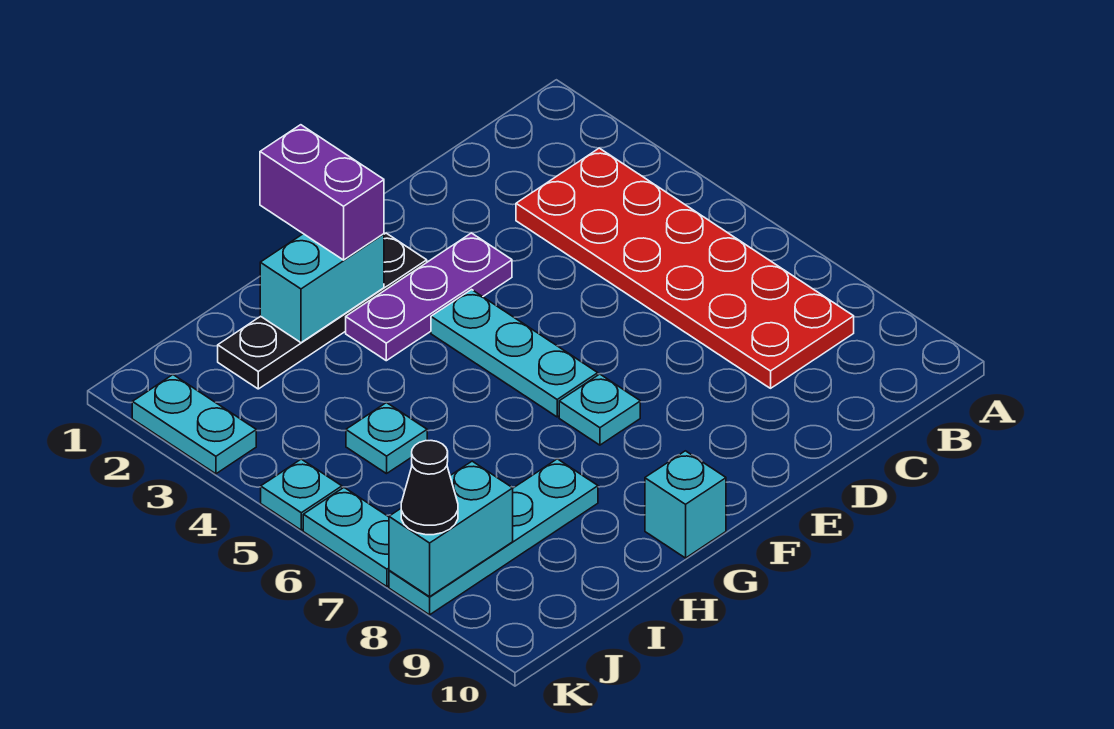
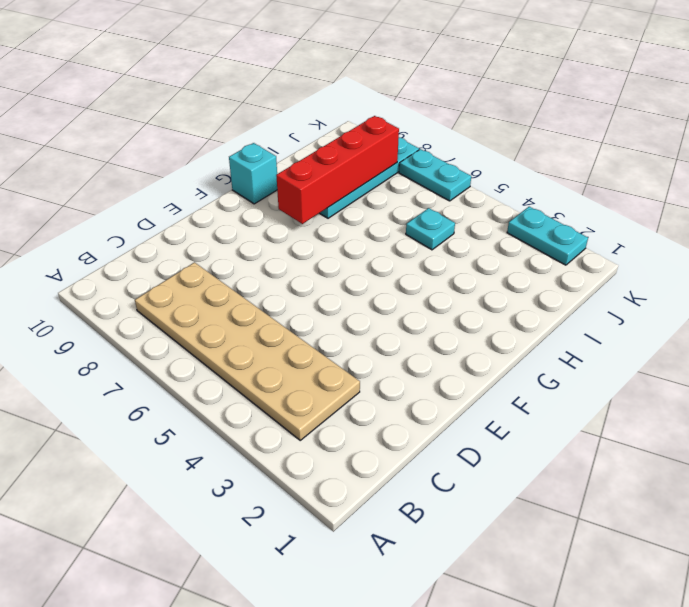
tan 2x6 plate [135,262,360,440] -> red 2x6 plate [516,148,854,388]
red 1x4 brick [276,116,399,224] -> cyan 1x2 brick [389,461,513,597]
none -> purple 1x3 plate [346,233,512,361]
none -> black 1x4 plate [218,233,427,389]
none -> cyan 1x3 plate [431,290,598,417]

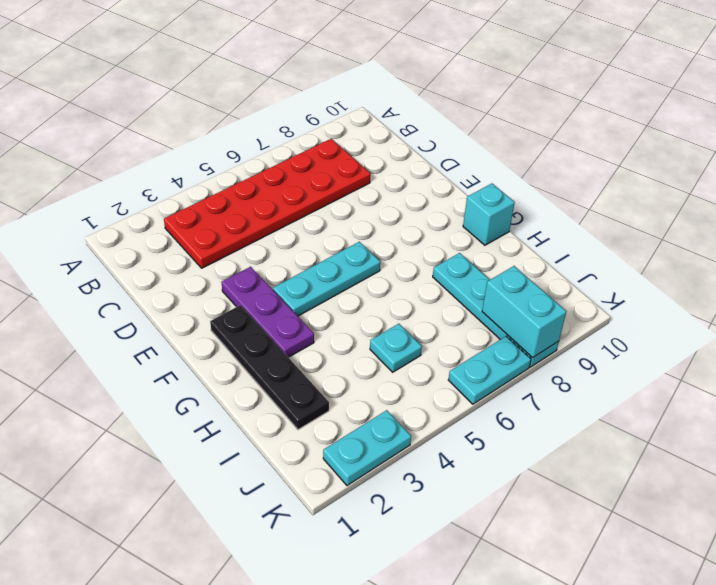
none -> cyan 1x1 plate [559,374,640,445]
none -> cyan 1x1 plate [261,459,342,530]
none -> cyan 1x2 brick [260,234,384,343]

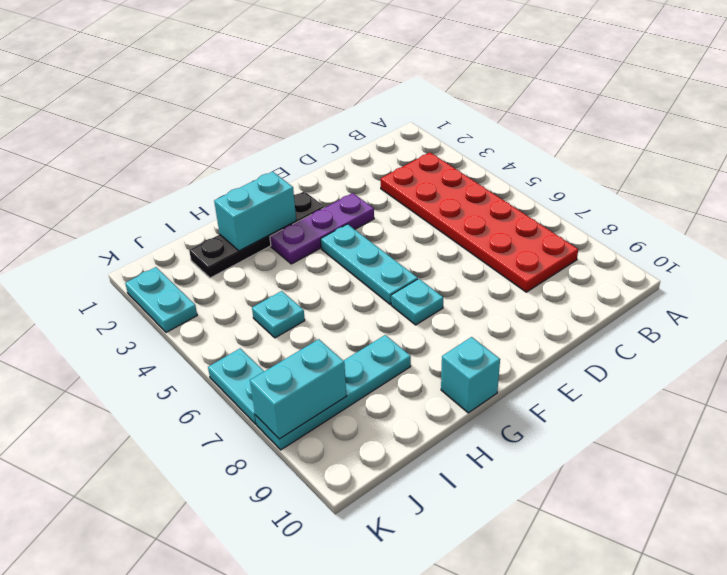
none -> cyan 1x1 plate [261,459,342,530]
none -> purple 1x2 brick [260,125,384,260]
none -> black 1x1 cone [401,441,458,535]

